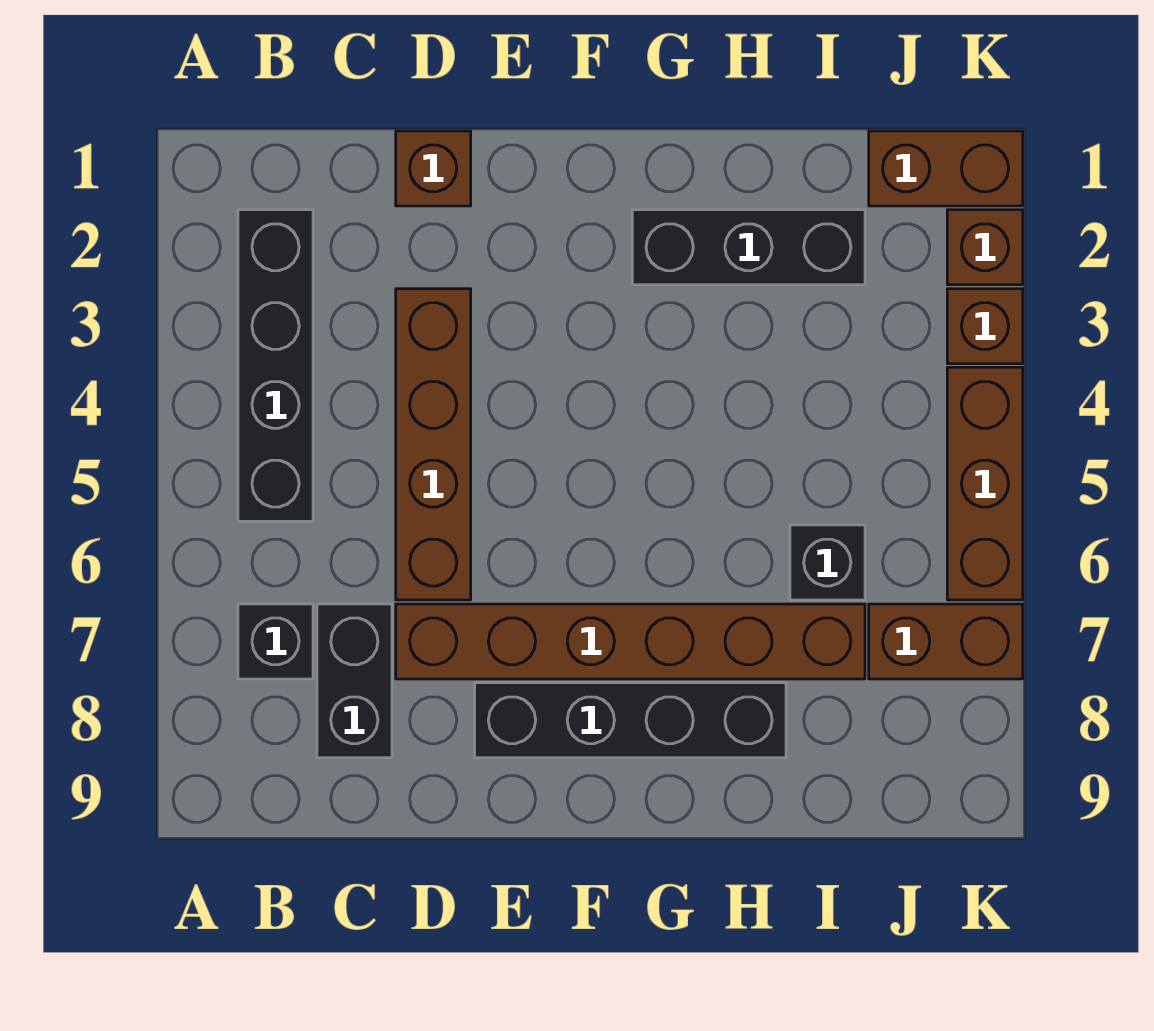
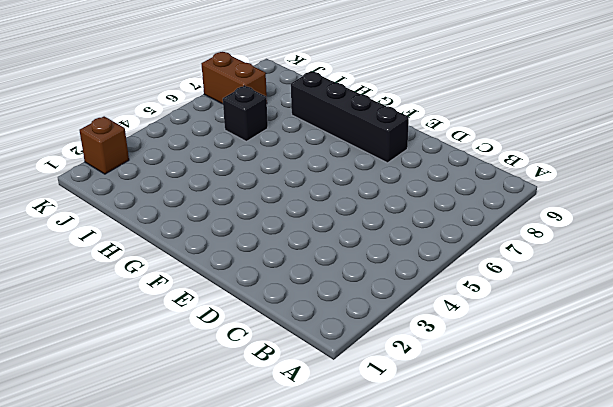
none -> black 1x4 brick [238,210,313,521]
none -> black 1x1 brick [238,604,313,679]
none -> black 1x2 brick [317,604,392,758]

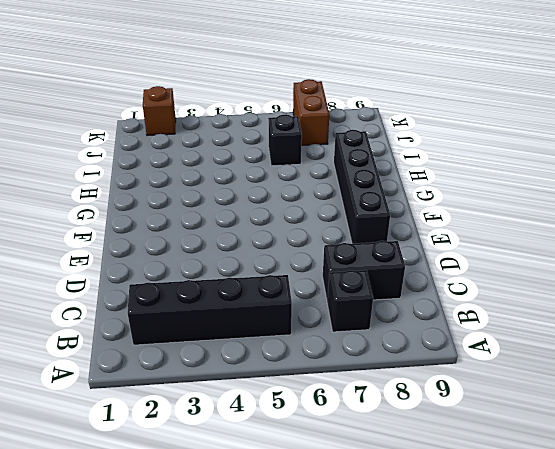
none -> brown 1x1 brick [396,131,471,206]
none -> brown 1x4 brick [396,289,471,600]
none -> brown 1x6 brick [396,604,865,679]

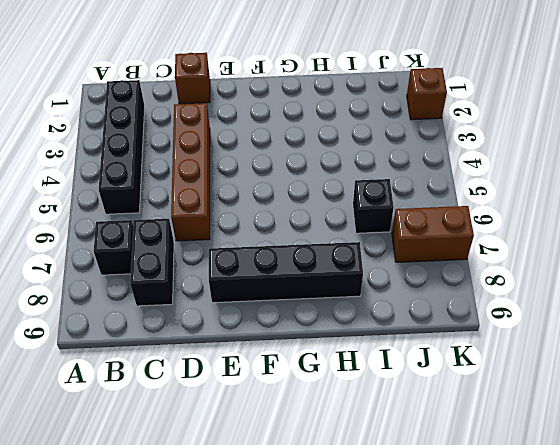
none -> brown 1x6 brick [396,604,865,679]
none -> black 1x3 brick [632,210,865,285]
none -> brown 1x2 brick [869,131,1023,206]

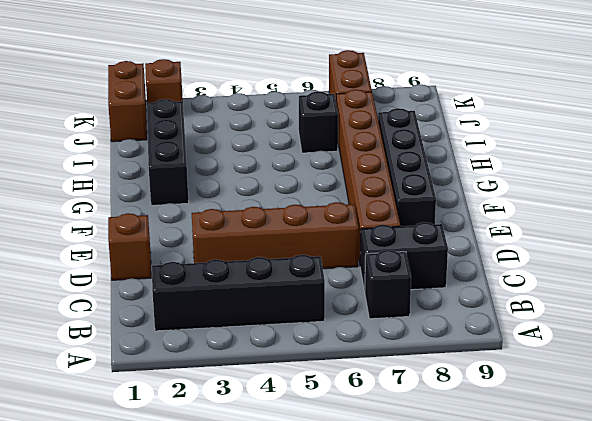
none -> brown 1x1 brick [947,289,1023,364]
none -> brown 1x3 brick [947,367,1023,600]

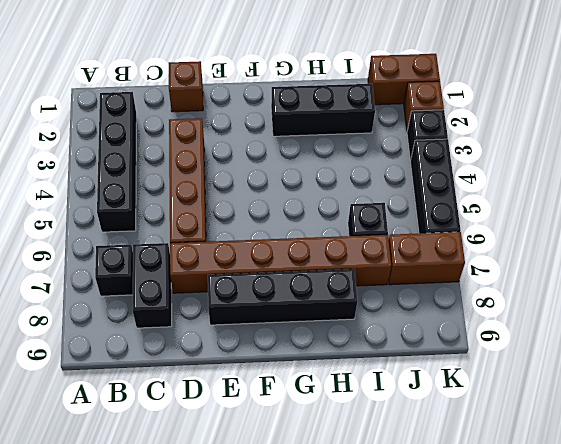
black 1x1 brick [407,110,448,160] -> brown 1x1 brick [947,289,1023,364]
black 1x3 brick [410,139,460,233] -> brown 1x3 brick [947,367,1023,600]

